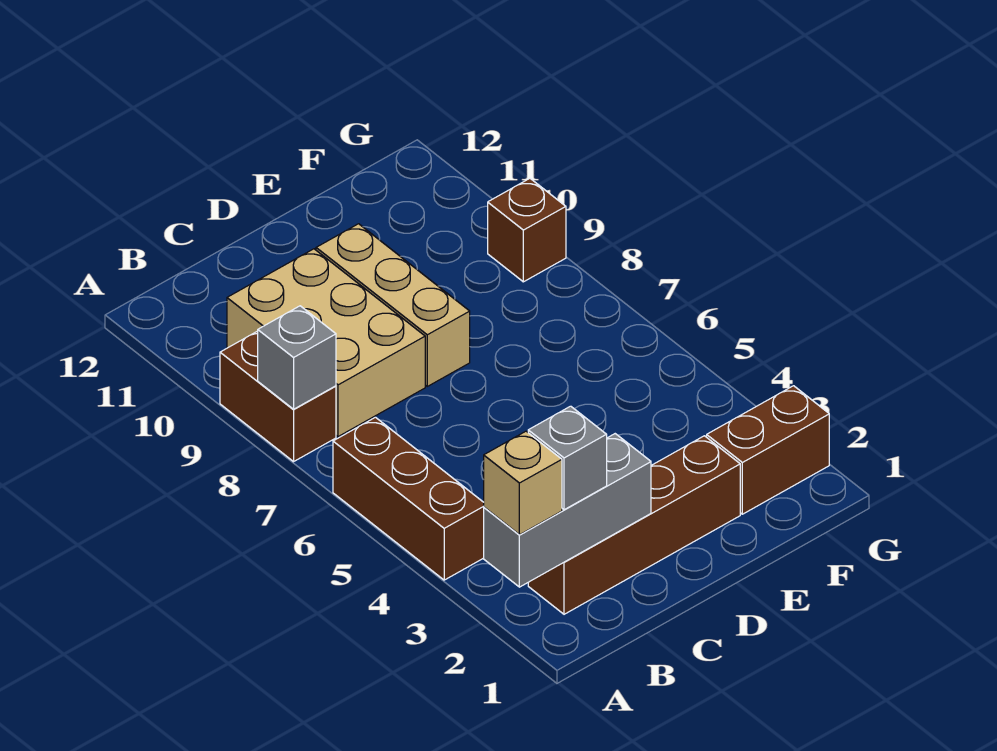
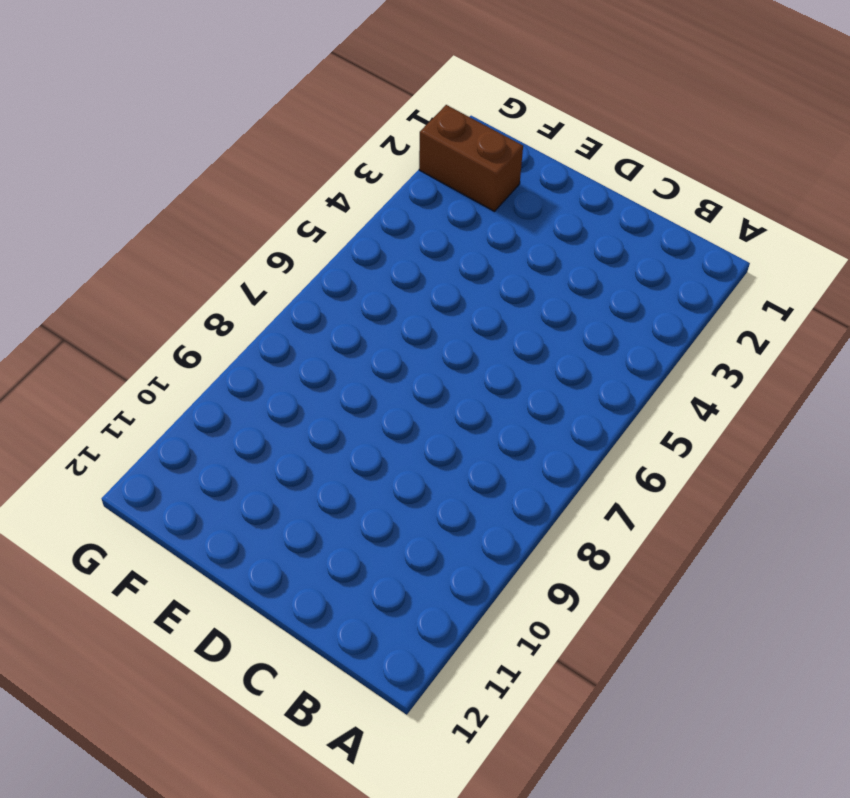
none -> brown 1x3 brick [333,417,484,580]
none -> brown 1x2 brick [220,331,336,462]

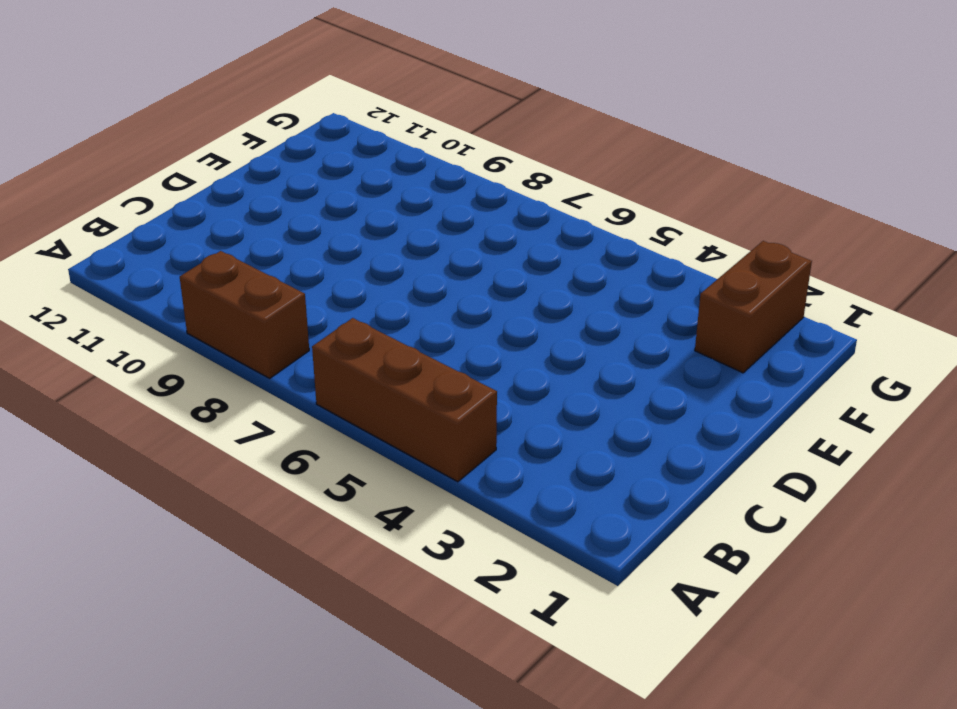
none -> brown 1x4 brick [528,436,740,614]
none -> tan 2x3 brick [227,249,425,437]

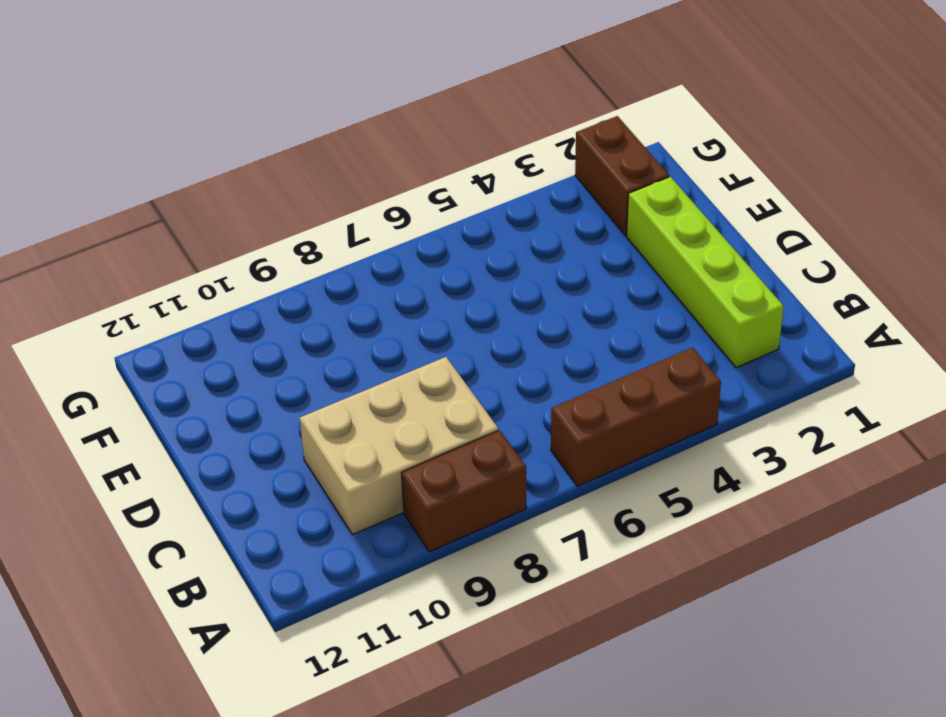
lime 1x4 brick [627,177,784,368] -> brown 1x4 brick [528,436,740,614]
none -> tan 1x3 brick [316,224,470,386]
none -> brown 1x1 brick [488,178,566,282]

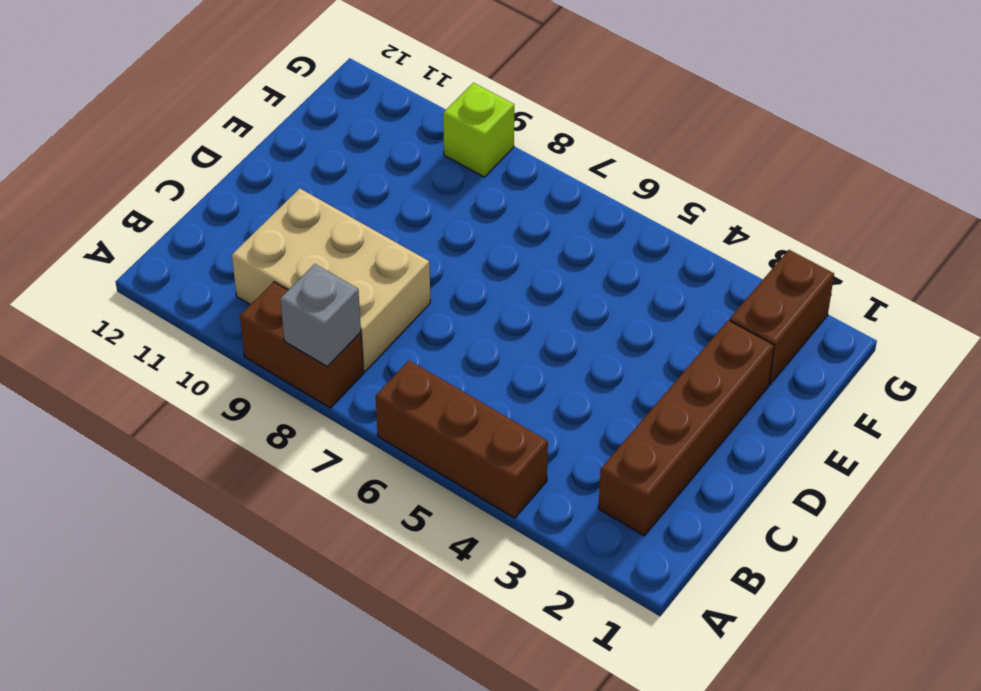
lime 1x1 brick [443,83,514,177] -> brown 1x1 brick [488,178,566,282]
none -> tan 1x3 brick [316,224,470,386]
none -> grey 1x3 brick [484,434,651,587]

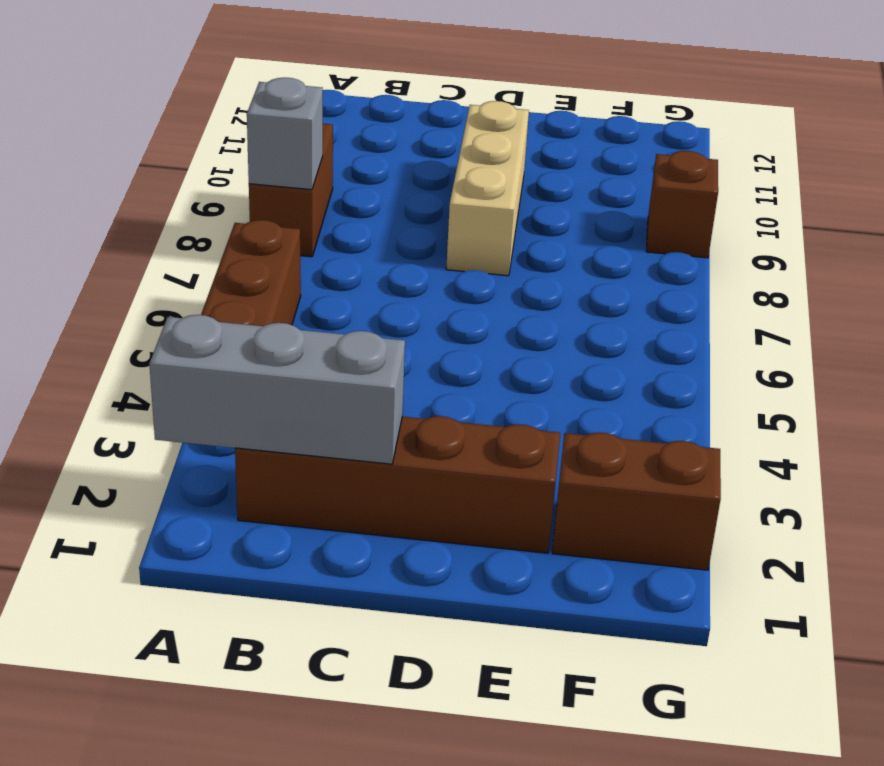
none -> tan 2x3 brick [227,249,425,437]
none -> tan 1x1 brick [484,431,562,535]

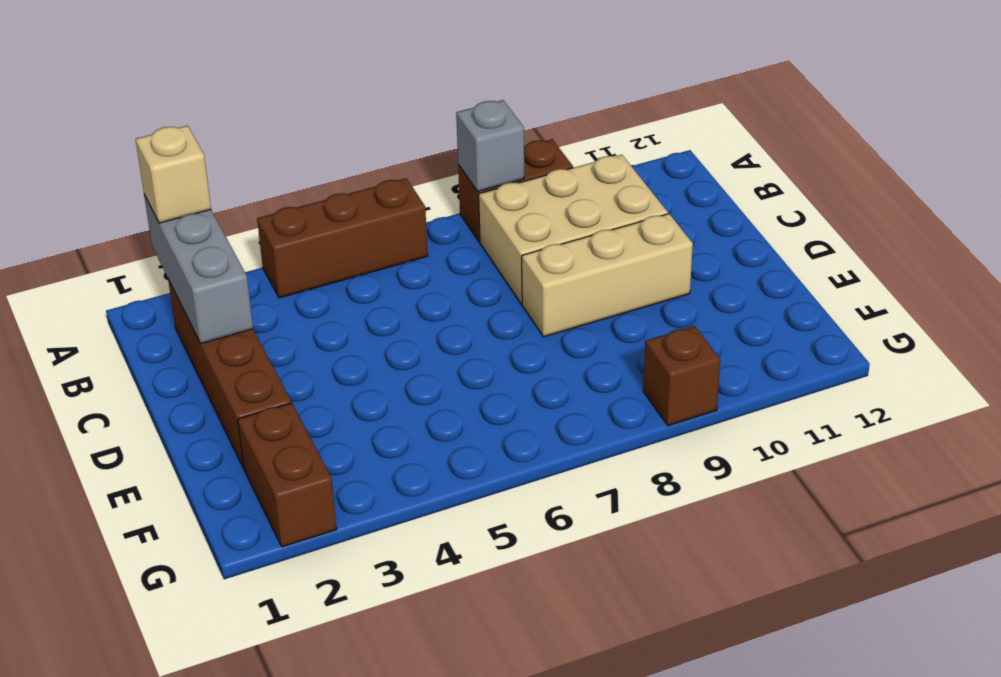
none -> grey 1x1 brick [528,406,607,510]

